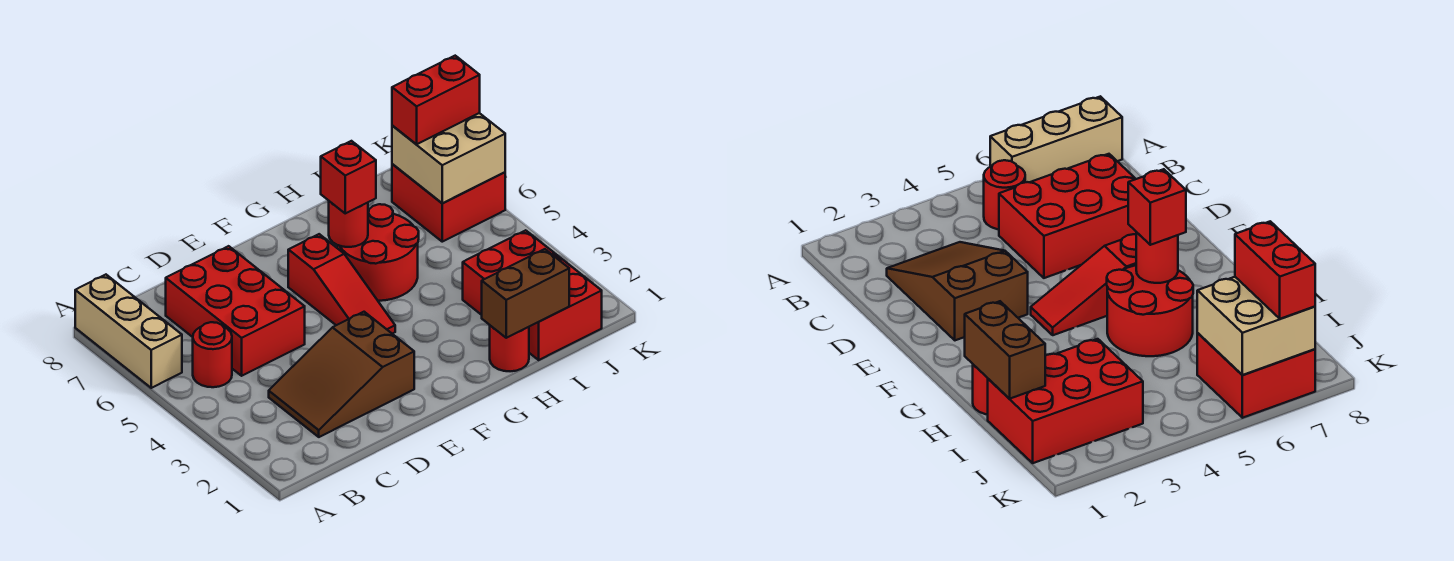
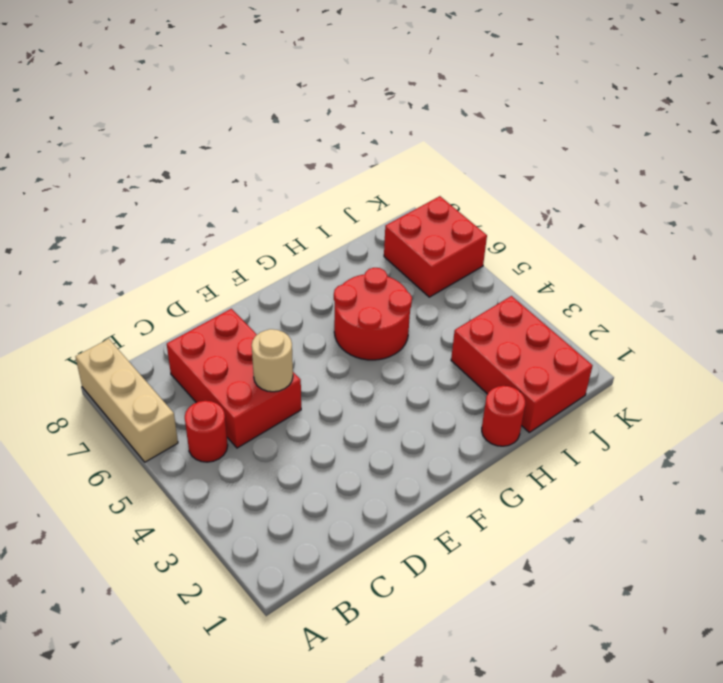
tan 1x1 round brick [252,329,293,392] -> none
none -> brown 2x3 slope [269,312,414,437]
none -> red 1x3 slope [288,234,395,334]
none -> red 1x1 round brick [329,201,368,247]

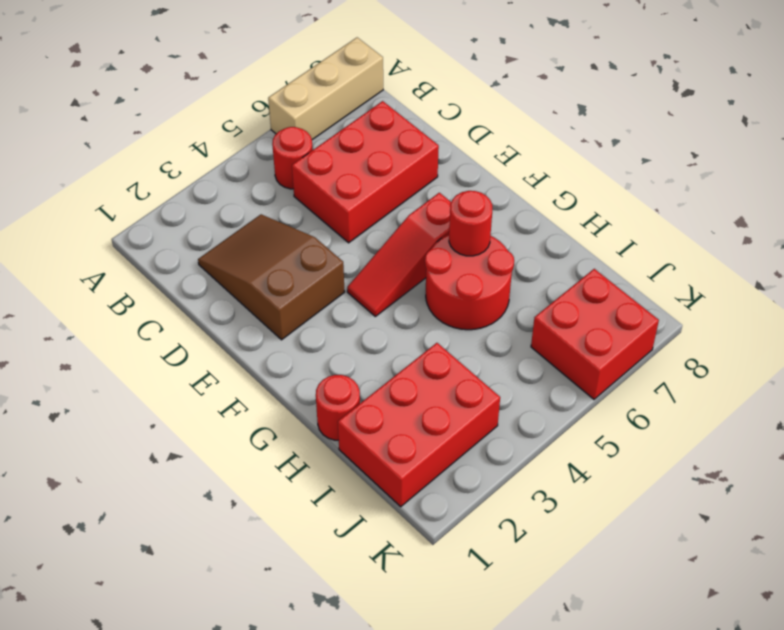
none -> brown 1x2 brick [482,249,569,338]
none -> tan 2x2 brick [392,113,505,203]
none -> red 1x1 brick [321,141,376,213]

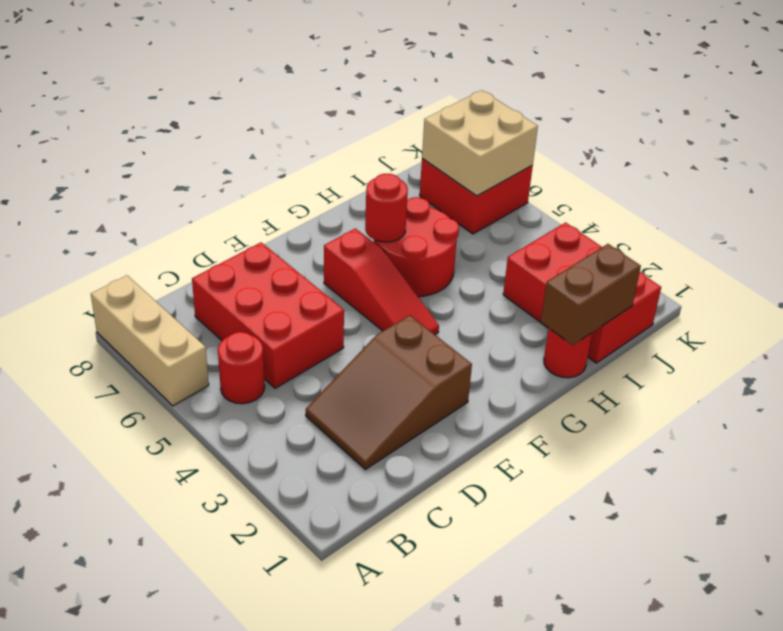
none -> red 1x1 brick [321,141,376,213]
none -> red 1x2 brick [392,56,480,144]

